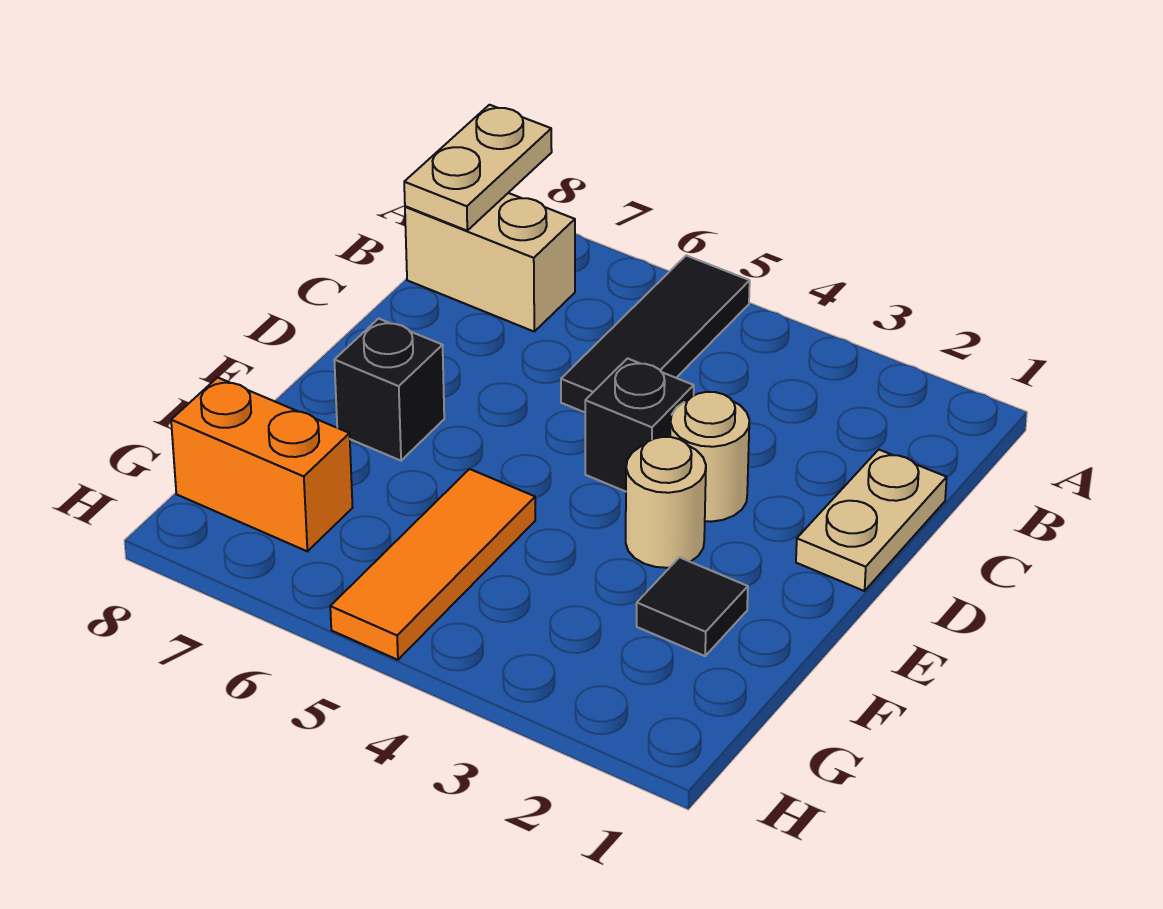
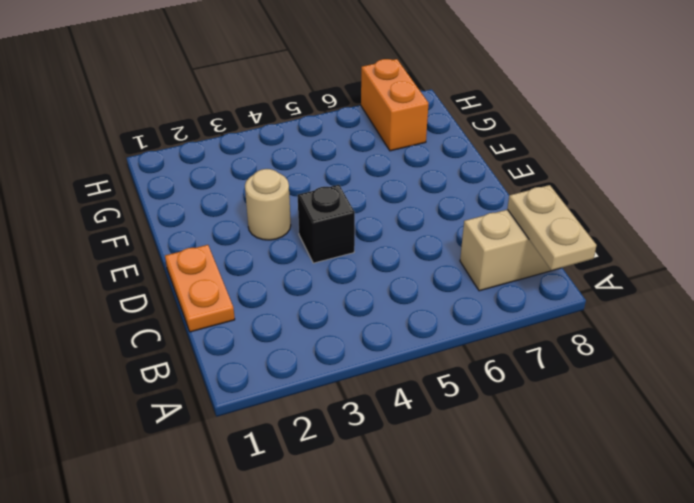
orange 1x2 plate [165,245,235,332] -> tan 1x2 plate [796,450,947,591]
orange 1x2 brick [361,59,429,151] -> orange 1x2 brick turned to [171,377,353,551]
none -> black 1x3 tile [561,256,750,412]
none -> tan 1x1 round brick [670,392,749,522]

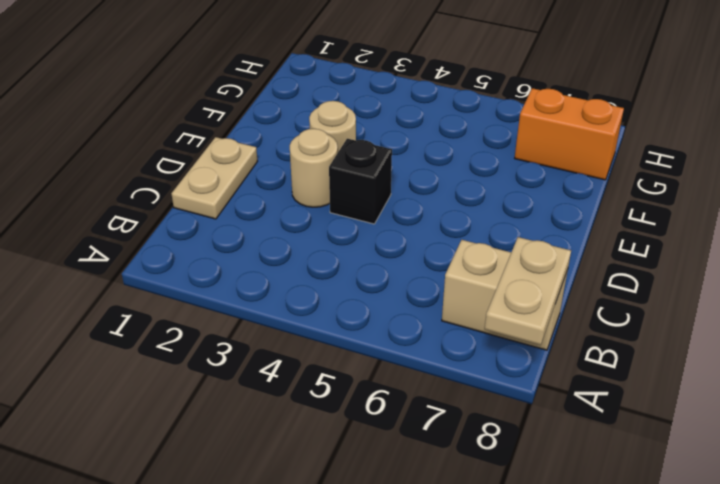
none -> black 1x3 tile [561,256,750,412]
none -> black 1x1 brick [334,319,444,461]

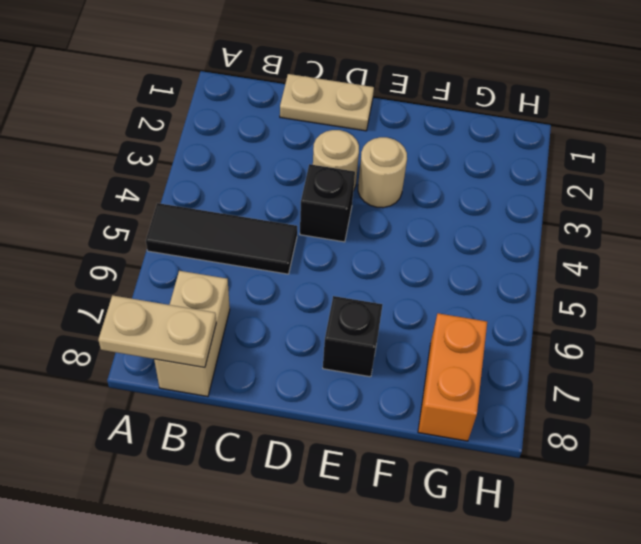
none -> black 1x1 tile [637,557,748,656]
none -> orange 1x3 tile [330,469,535,660]

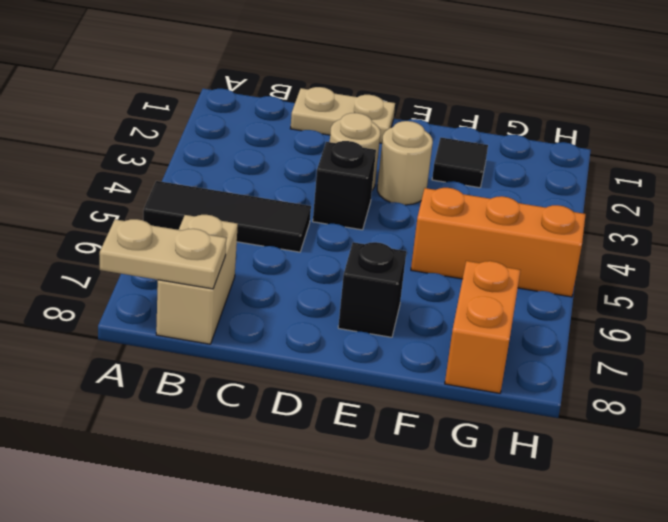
orange 1x3 brick [411,188,586,297] -> orange 1x3 tile [330,469,535,660]

